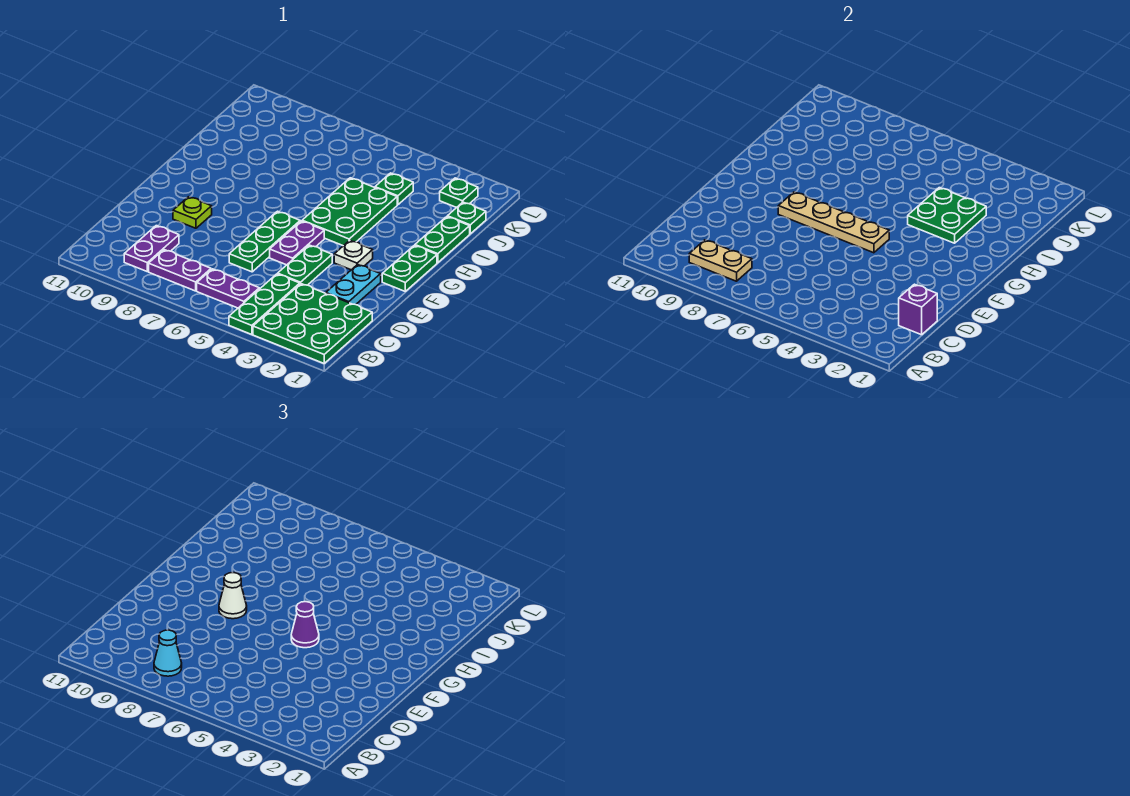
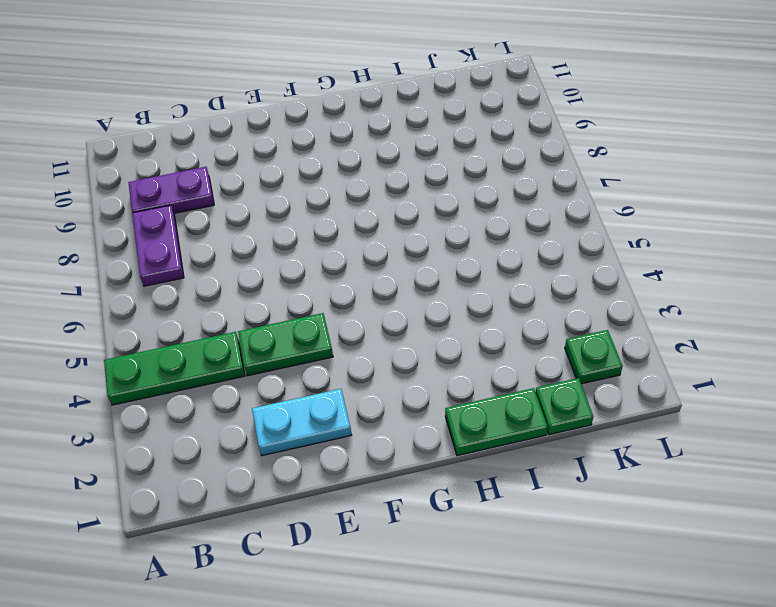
none -> green 3x3 plate [253,284,372,363]
none -> purple 1x2 plate [197,269,259,308]
none -> green 1x3 plate [229,211,300,272]

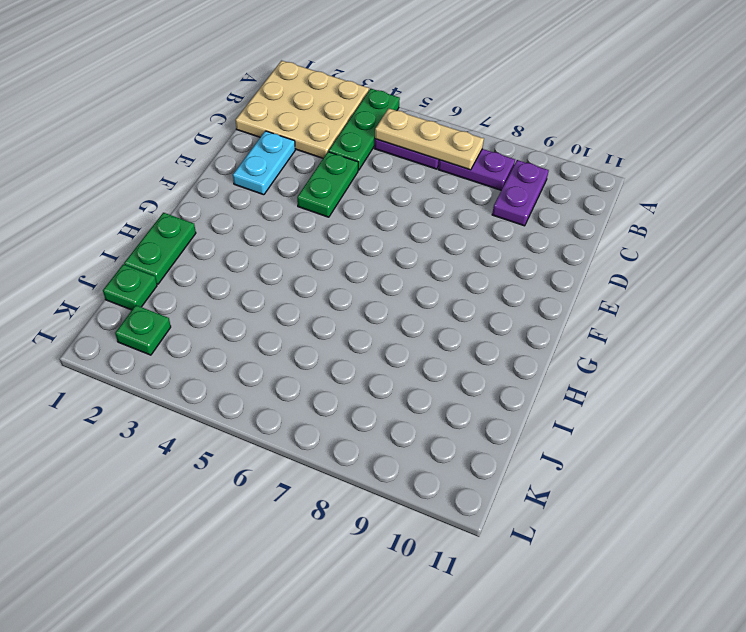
tan 3x3 plate [235,61,369,158] -> green 3x3 plate [253,284,372,363]
tan 1x3 plate [375,108,484,170] -> none
none -> green 1x3 plate [229,211,300,272]
none -> purple 1x2 plate [270,221,324,265]
none -> lime 1x1 plate [173,197,212,228]

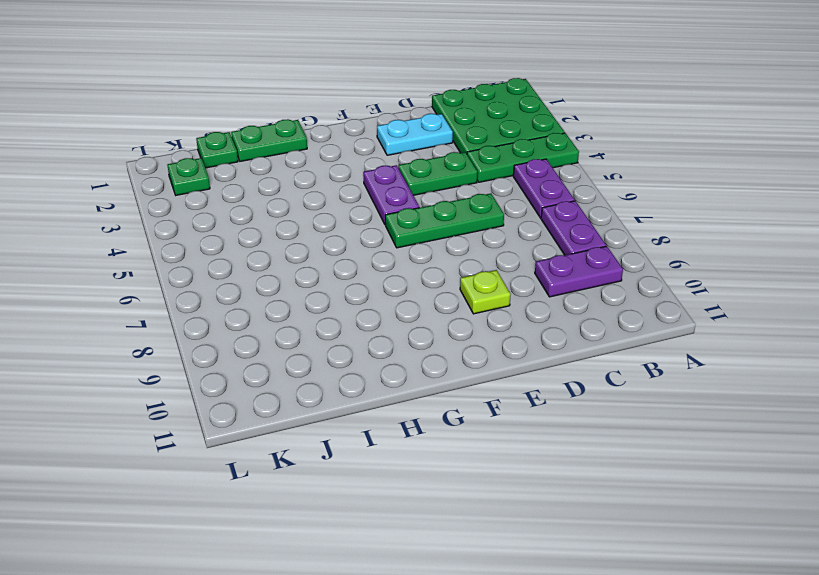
purple 1x2 plate [363,165,419,225] -> purple 1x2 plate turned to [270,221,324,265]
none -> green 1x2 plate [382,245,437,291]
none -> white 1x1 plate [334,240,373,270]
none -> green 2x3 plate [302,178,397,246]

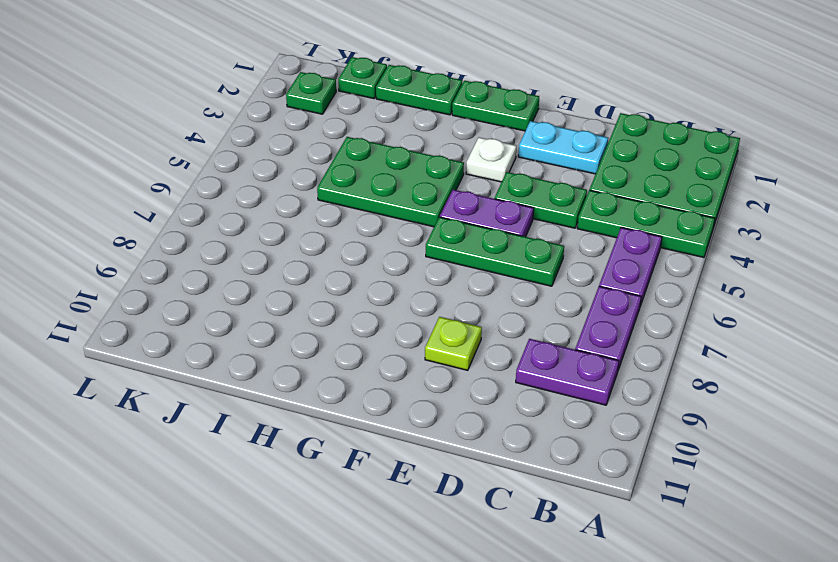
none -> green 1x1 plate [375,173,413,205]
none -> tan 1x2 plate [689,240,752,281]
none -> purple 1x1 brick [899,284,937,335]

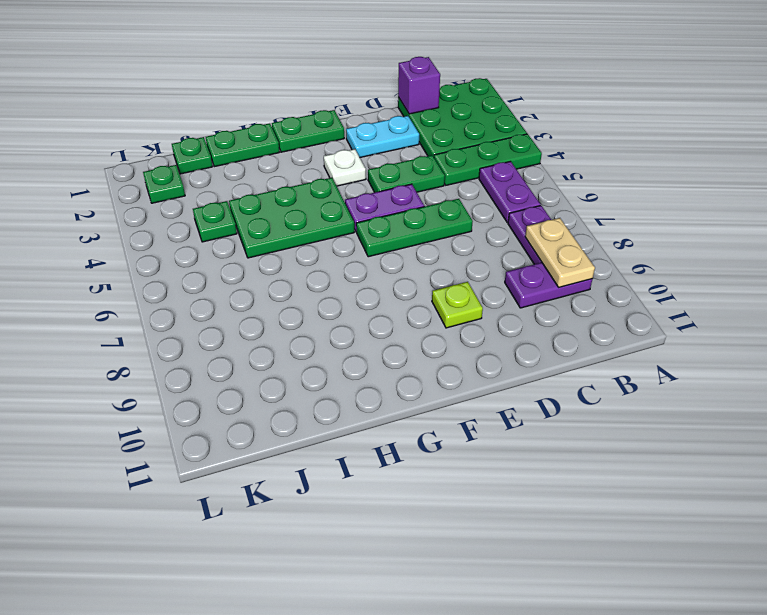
none -> tan 1x4 plate [778,192,889,253]
none -> green 2x2 plate [908,188,986,243]
none -> cyan 1x1 cone [154,630,182,676]

